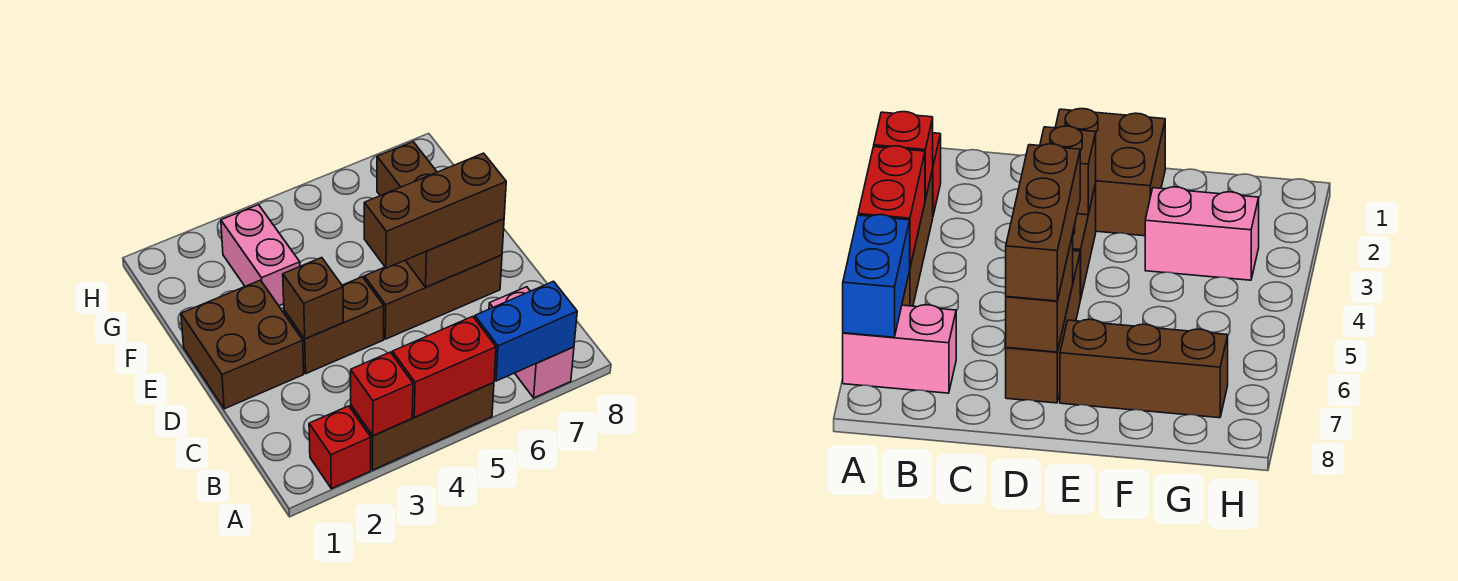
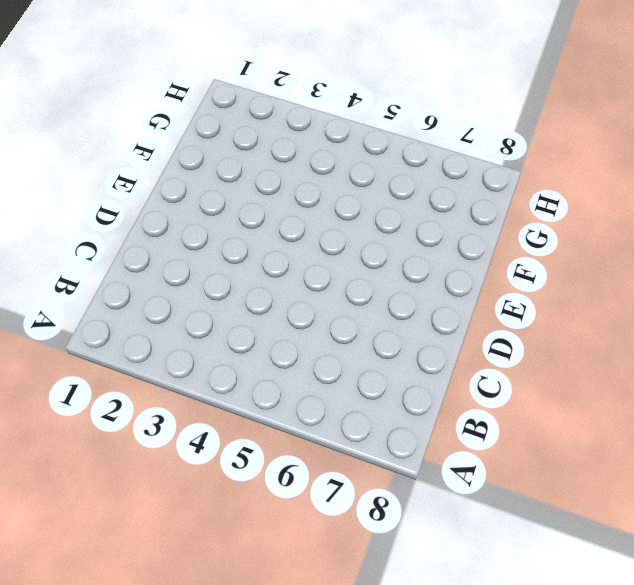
none -> red 1x1 brick [309,406,371,489]
none -> brown 1x3 brick [351,383,494,470]
none -> pink 1x2 brick [489,287,574,398]

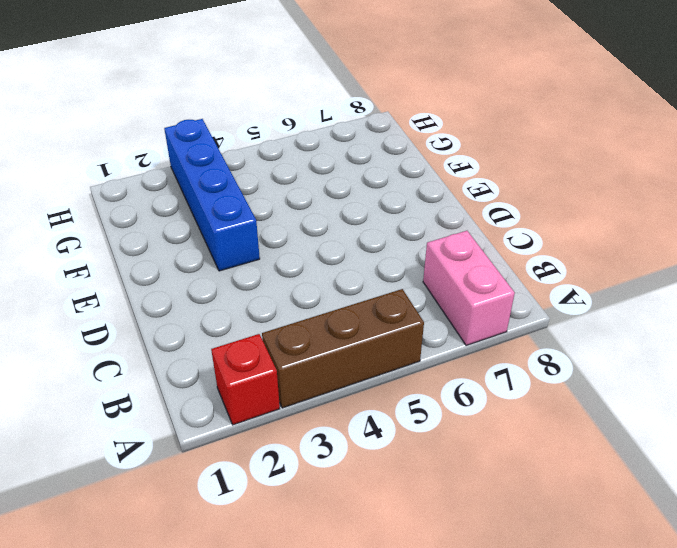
blue 1x4 brick [164,119,260,271] -> pink 1x2 brick [221,205,300,306]
none -> brown 2x2 brick [181,280,304,409]
none -> brown 1x2 brick [284,277,384,374]
none -> brown 1x3 brick [364,255,502,339]

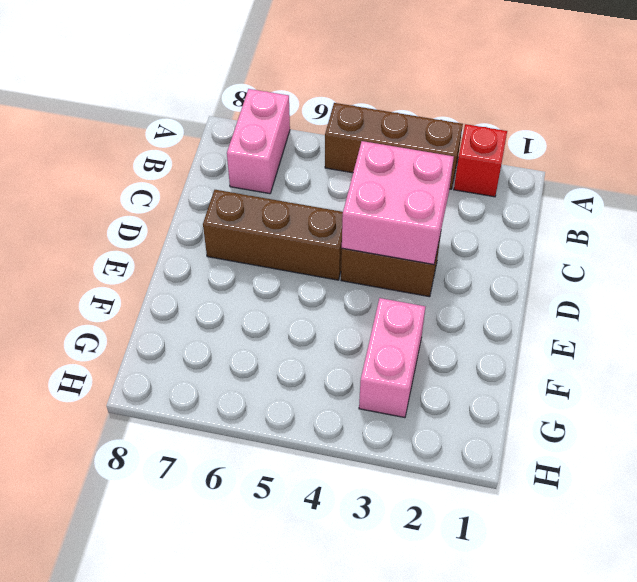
pink 2x2 brick [342,141,454,265] -> brown 1x1 brick [283,258,343,339]
none -> brown 2x2 brick [181,280,304,409]
none -> brown 1x3 brick [377,142,437,196]
none -> red 1x1 brick [351,352,413,436]

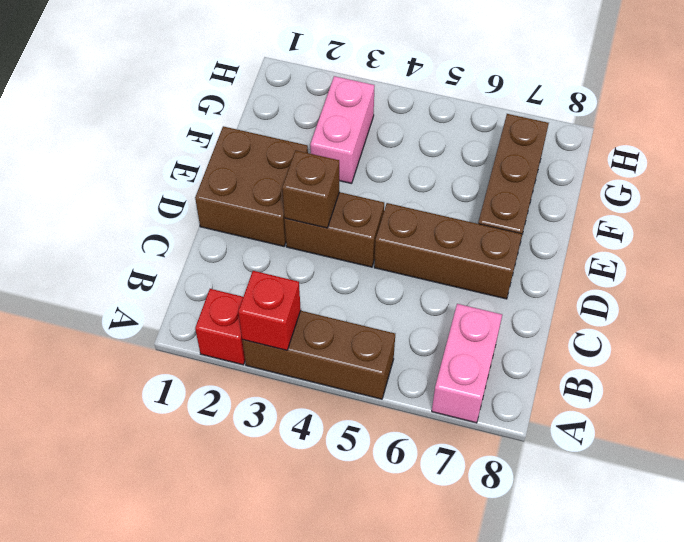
none -> red 1x2 brick [392,316,496,417]
none -> blue 1x2 brick [475,281,577,381]
none -> brown 1x2 brick [405,219,504,287]

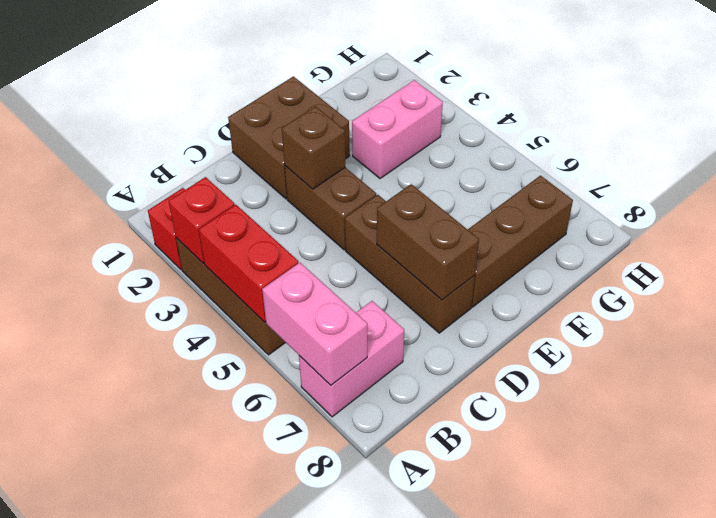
pink 1x2 brick [262,263,367,385] -> blue 1x2 brick [475,281,577,381]
none -> brown 1x3 brick [364,153,506,268]

